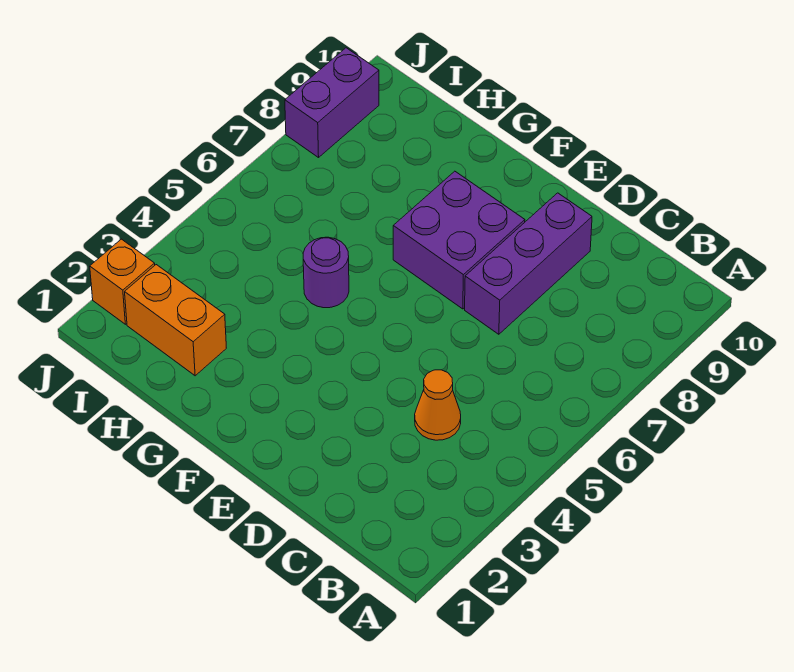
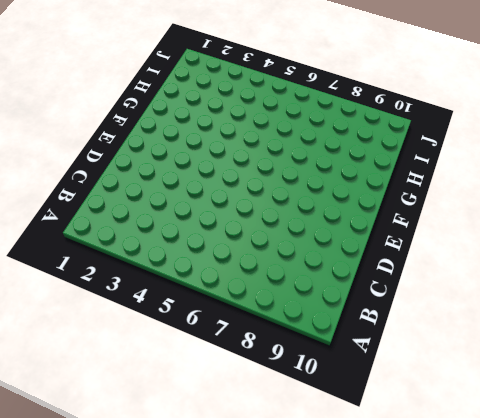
none -> orange 1x1 cone [415,370,461,440]
none -> purple 1x3 brick [465,193,592,334]

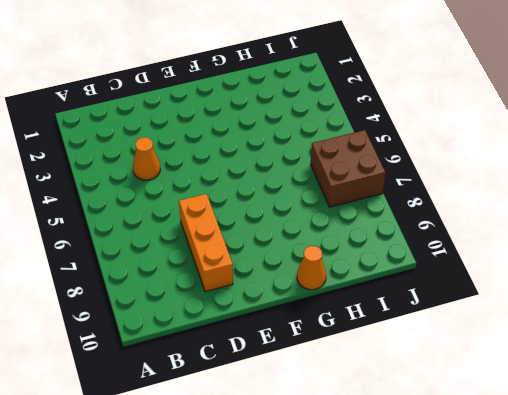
orange 1x3 brick [179,194,233,292] -> purple 1x3 brick [465,193,592,334]
orange 1x1 cone [297,246,326,290] -> none
brown 2x2 brick [311,130,386,207] -> none
none -> purple 2x2 brick [393,171,525,309]
none -> purple 1x1 round brick [303,237,349,308]

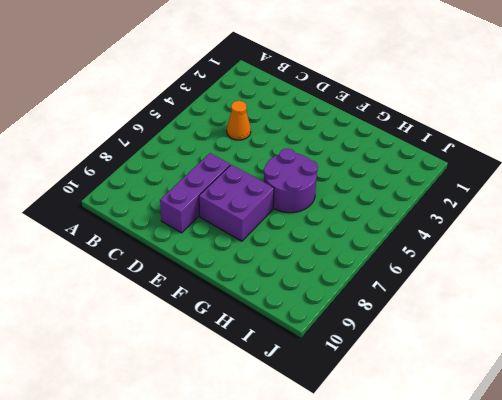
purple 2x2 round brick [264,148,318,213] -> purple 1x1 round brick [303,237,349,308]
none -> orange 1x2 brick [125,265,226,376]
none -> orange 1x1 brick [90,239,155,324]

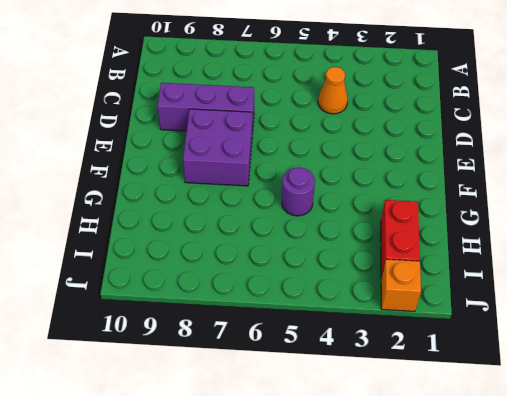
red 1x2 brick [381,200,420,278] -> orange 1x2 brick [125,265,226,376]
none -> purple 1x2 brick [285,48,379,158]

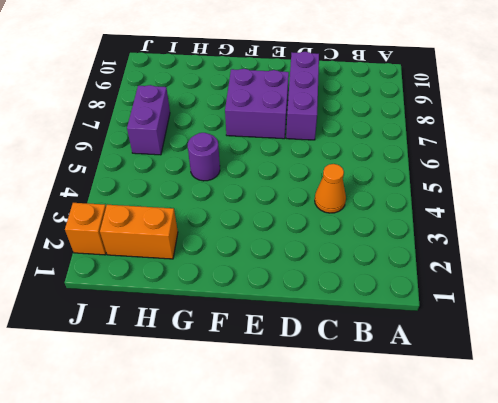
purple 1x2 brick [127,85,170,155] -> purple 1x2 brick moved to [285,48,379,158]

